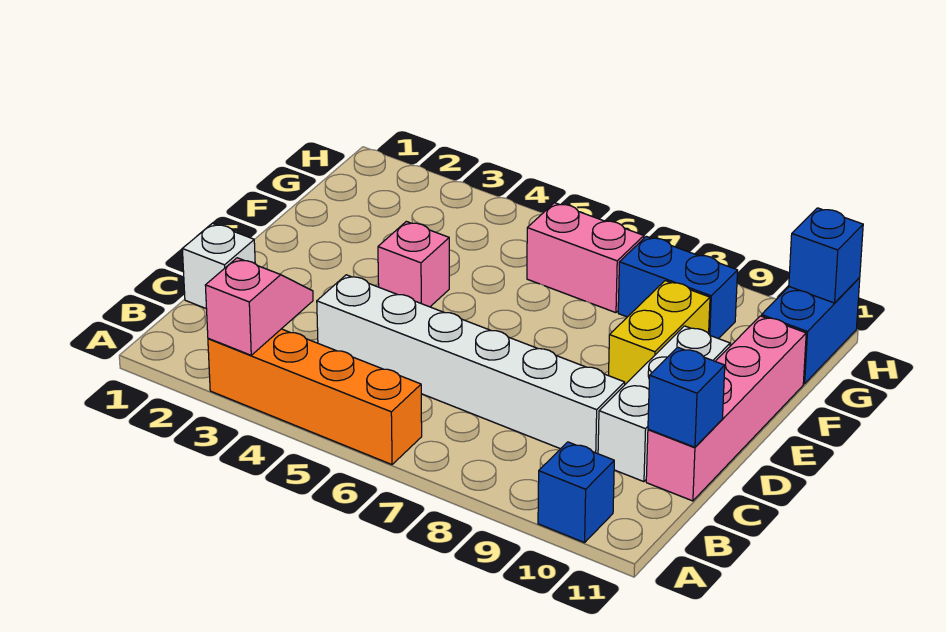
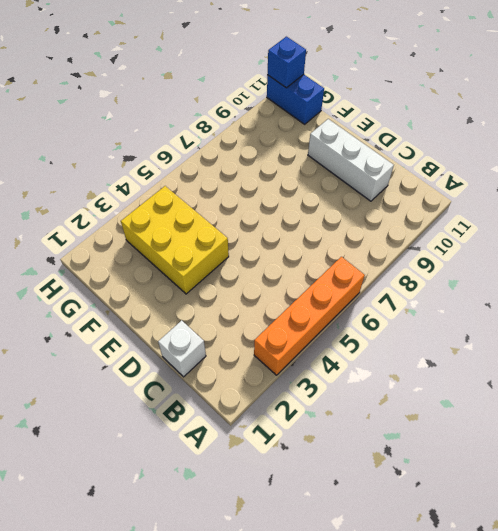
yellow 2x3 brick [121,186,229,294] -> pink 1x1 brick [378,221,449,307]
none -> blue 1x1 brick [538,442,614,543]
none -> white 1x6 brick [317,275,625,454]
none -> pink 1x4 brick [646,316,806,501]

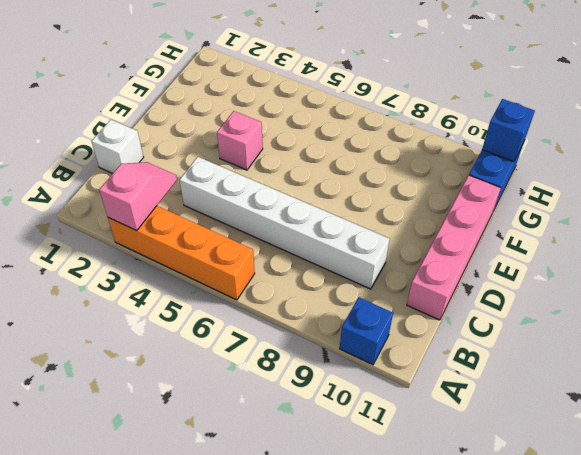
none -> white 1x3 brick [598,326,730,482]
none -> yellow 1x2 brick [609,281,710,384]
none -> pink 1x2 brick [527,203,644,313]

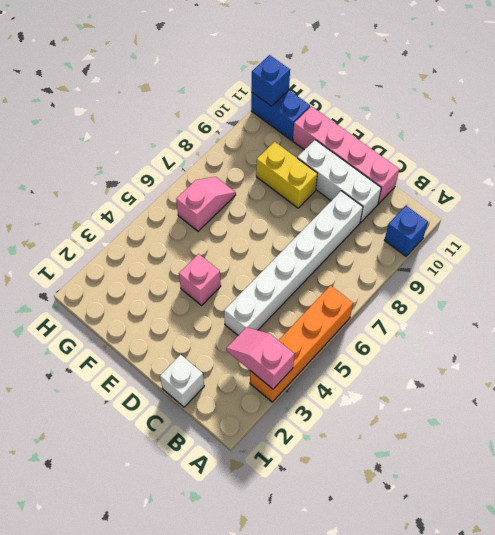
pink 1x2 slope [176,177,236,231] -> pink 1x2 brick [527,203,644,313]
none -> blue 1x2 brick [618,236,738,339]
none -> blue 1x1 brick [648,347,725,447]

